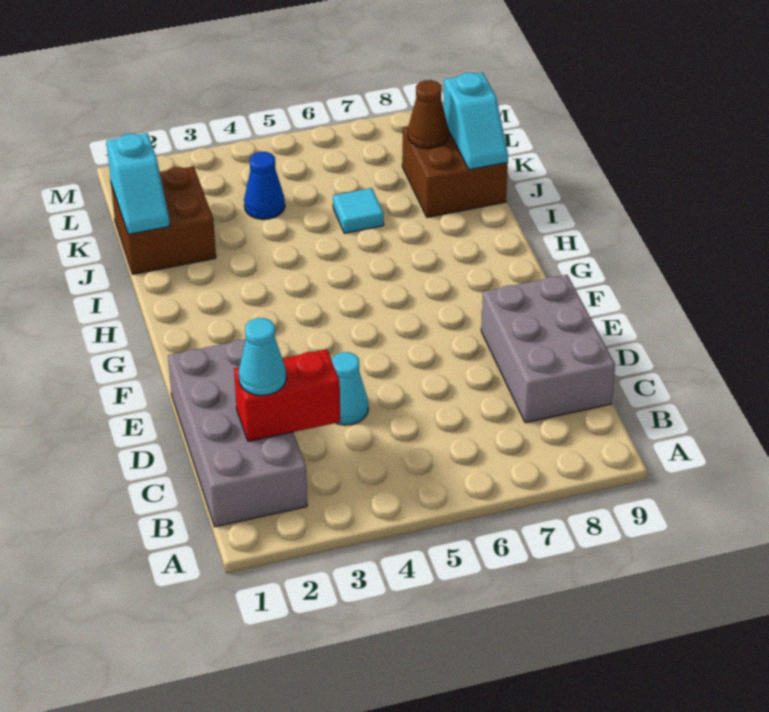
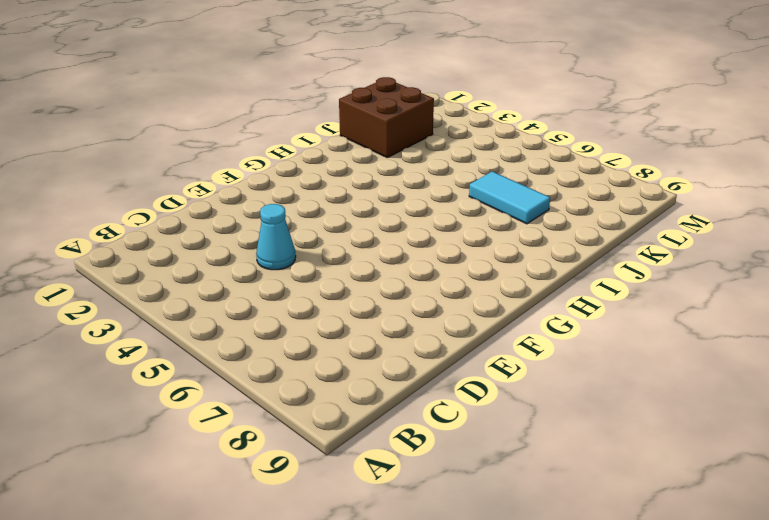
cyan 1x2 tile [469,171,550,224] -> cyan 1x1 tile [333,188,384,233]
none -> grey 2x4 brick [168,340,307,527]
none -> grey 2x3 brick [481,275,615,423]
none -> brown 2x2 brick [402,127,508,217]

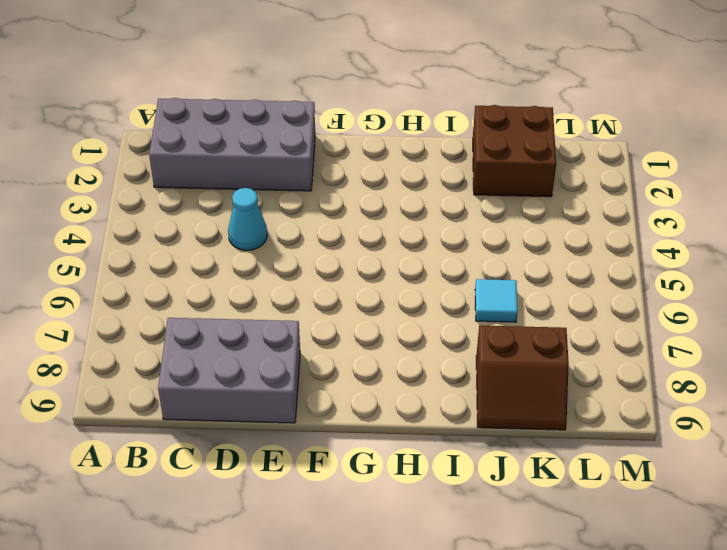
brown 2x2 slope [476,325,569,430] -> brown 2x2 brick [402,127,508,217]
none -> blue 1x1 cone [244,152,285,219]
none -> red 1x2 brick [234,349,340,441]
none -> cyan 1x2 slope [106,133,170,234]

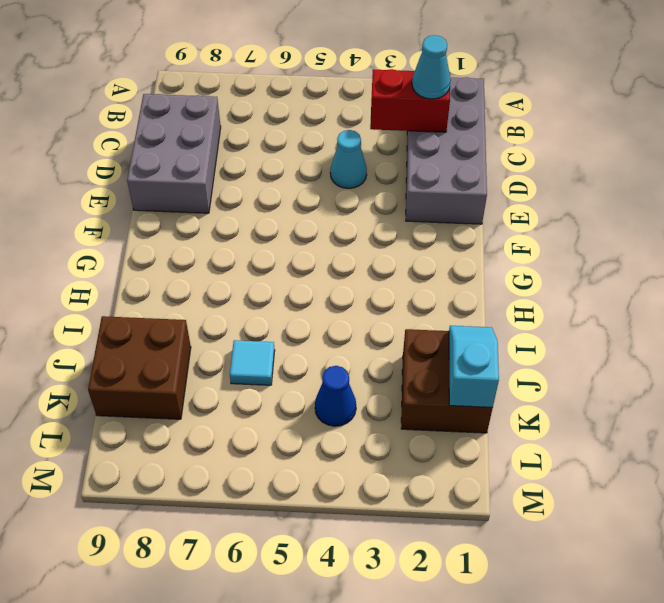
none -> cyan 1x2 slope [443,72,508,170]
none -> brown 1x1 cone [408,80,448,148]

